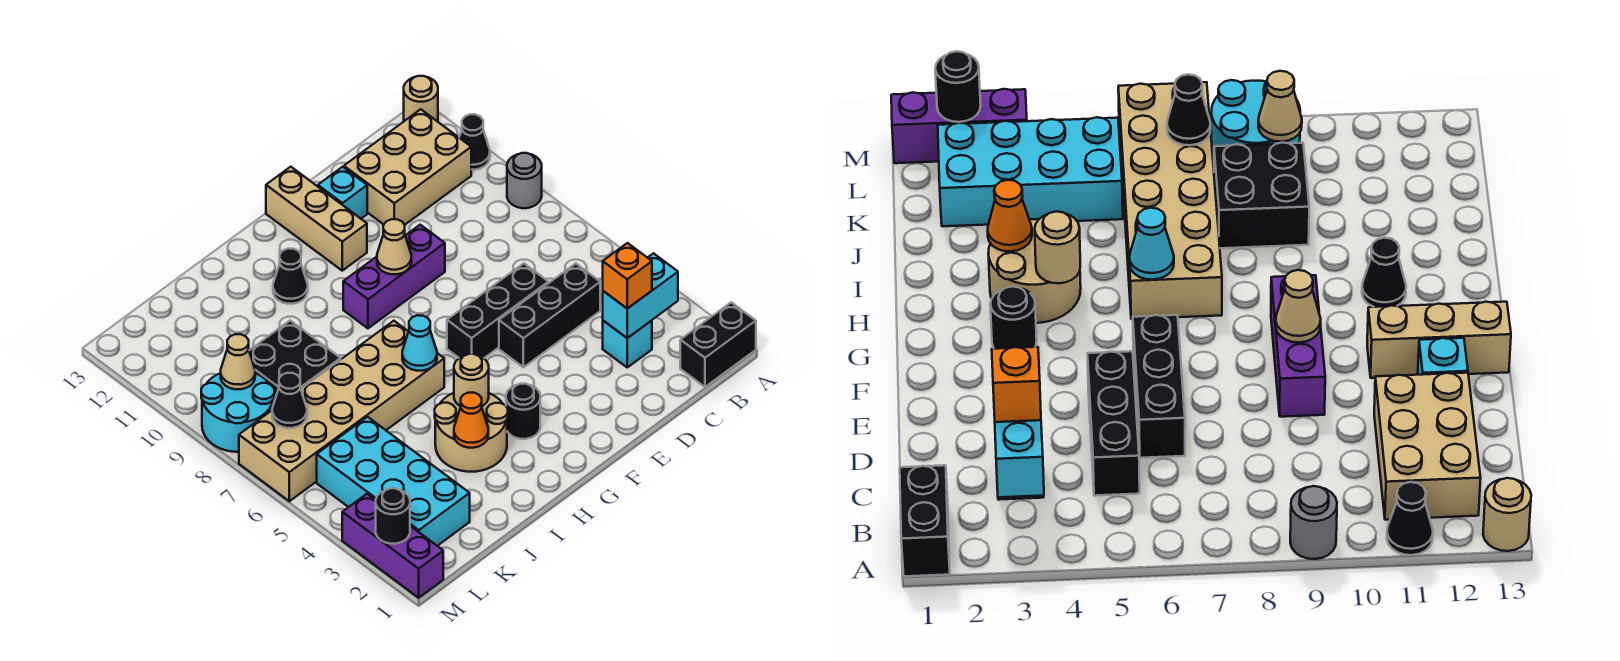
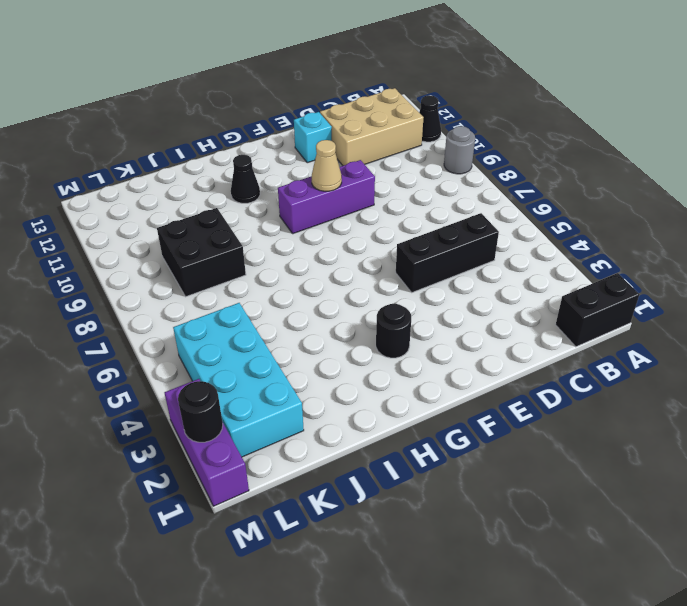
none -> tan 1x1 round brick [404,76,438,122]
none -> cyan 1x1 brick [603,321,652,367]
none -> black 1x3 brick [447,263,548,358]

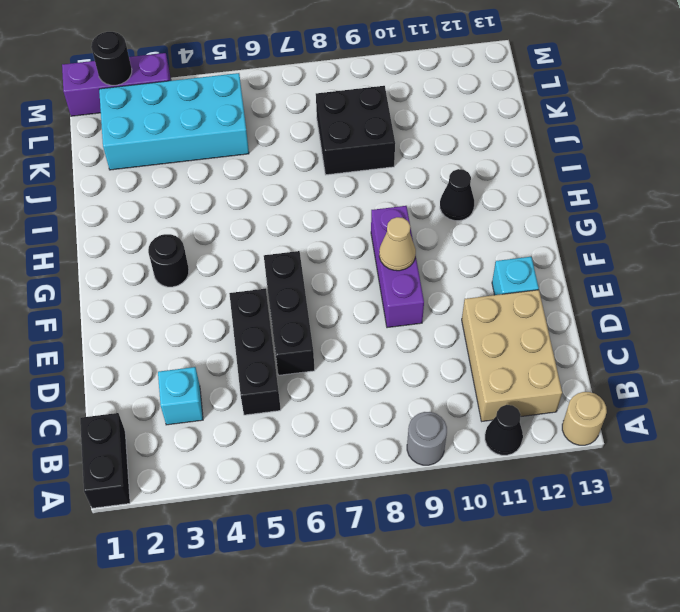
none -> tan 1x3 brick [266,167,367,271]
none -> tan 2x2 round brick [435,393,508,472]
none -> tan 2x6 brick [239,321,444,501]

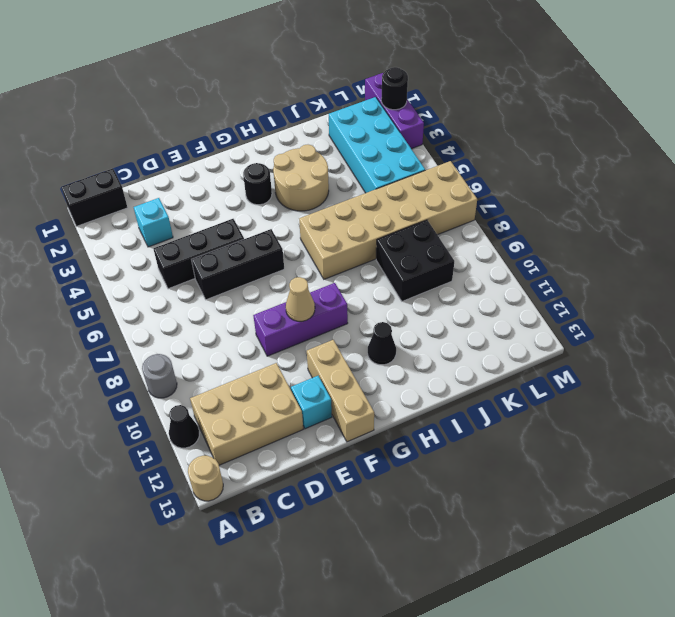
none -> cyan 2x2 round brick [201,373,274,452]
none -> cyan 1x2 brick [603,253,678,338]
none -> tan 1x1 round brick [454,354,489,406]

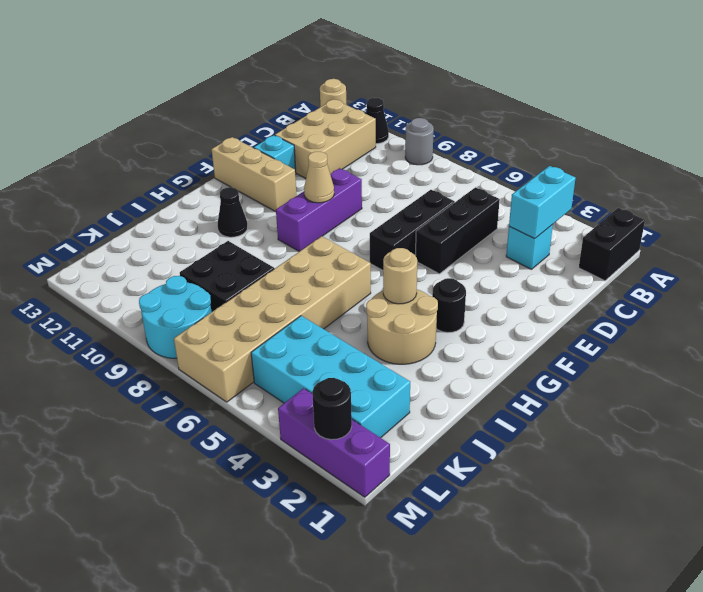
none -> cyan 1x1 cone [402,315,437,371]
none -> orange 1x1 cone [454,393,488,448]
none -> black 1x1 cone [272,373,307,428]

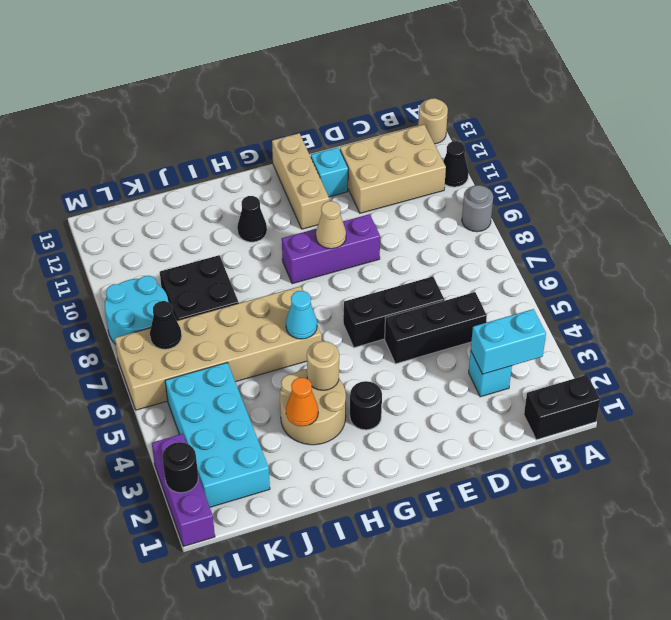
none -> tan 1x1 cone [221,334,255,389]
none -> orange 1x1 brick [603,243,652,309]

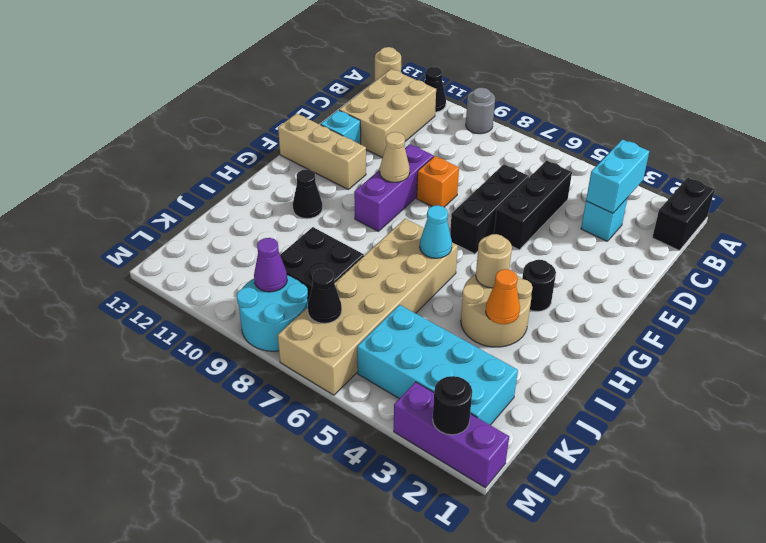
orange 1x1 brick [417,156,459,207] -> orange 1x1 brick moved to [603,243,652,309]
purple 1x1 cone [254,238,287,292] -> tan 1x1 cone [221,334,255,389]

